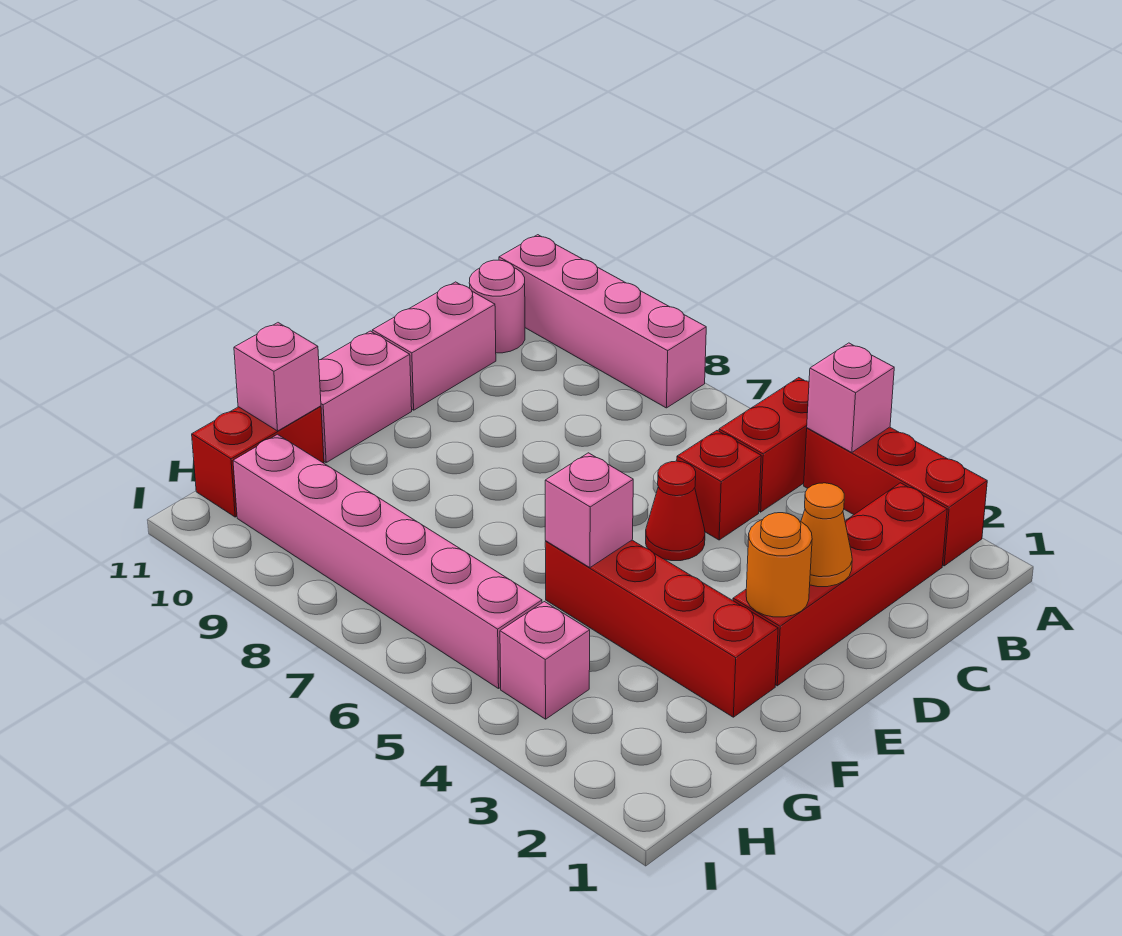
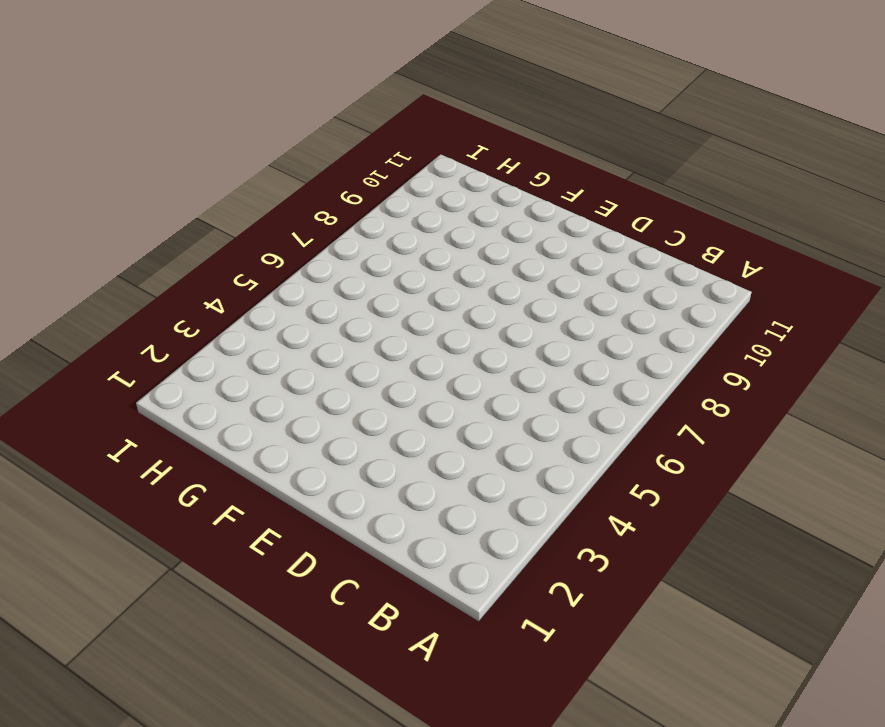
none -> red 1x3 brick [804,427,987,566]
none -> red 1x2 brick [719,378,809,512]
none -> pink 1x4 brick [499,235,706,408]

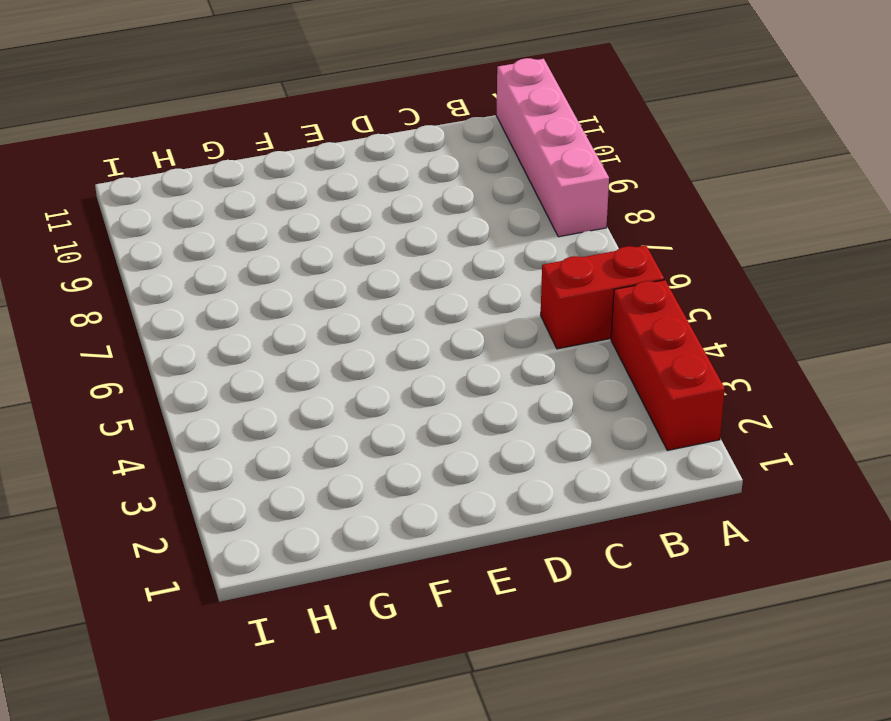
none -> red 1x4 brick [733,483,947,686]
none -> pink 1x1 round brick [469,260,525,353]
none -> red 1x1 brick [677,431,761,540]

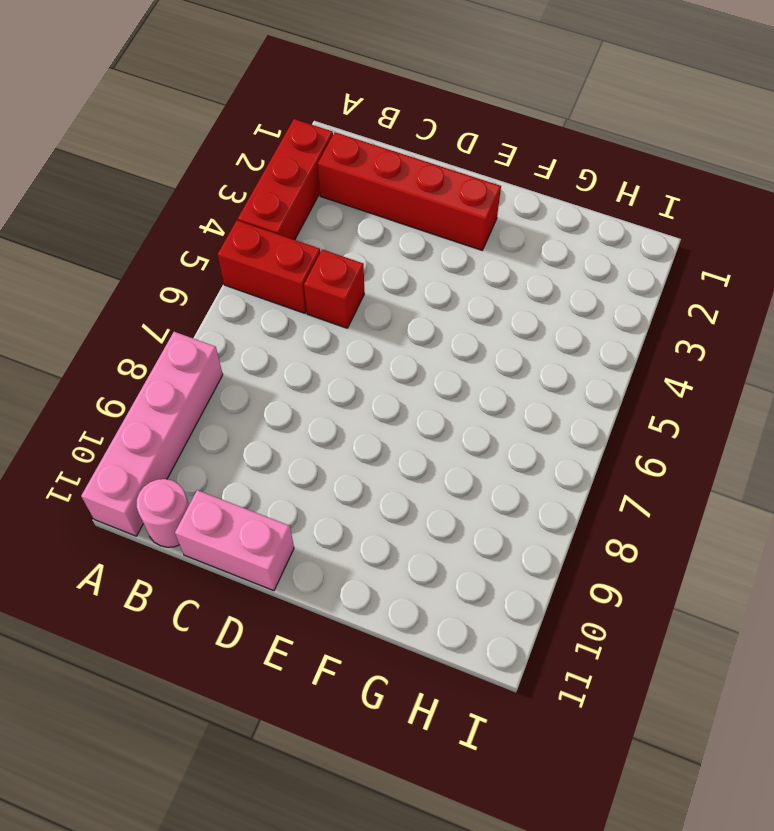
none -> red 1x1 cone [646,461,705,561]
none -> pink 1x2 brick [319,331,412,462]
none -> red 1x4 brick [545,540,778,717]

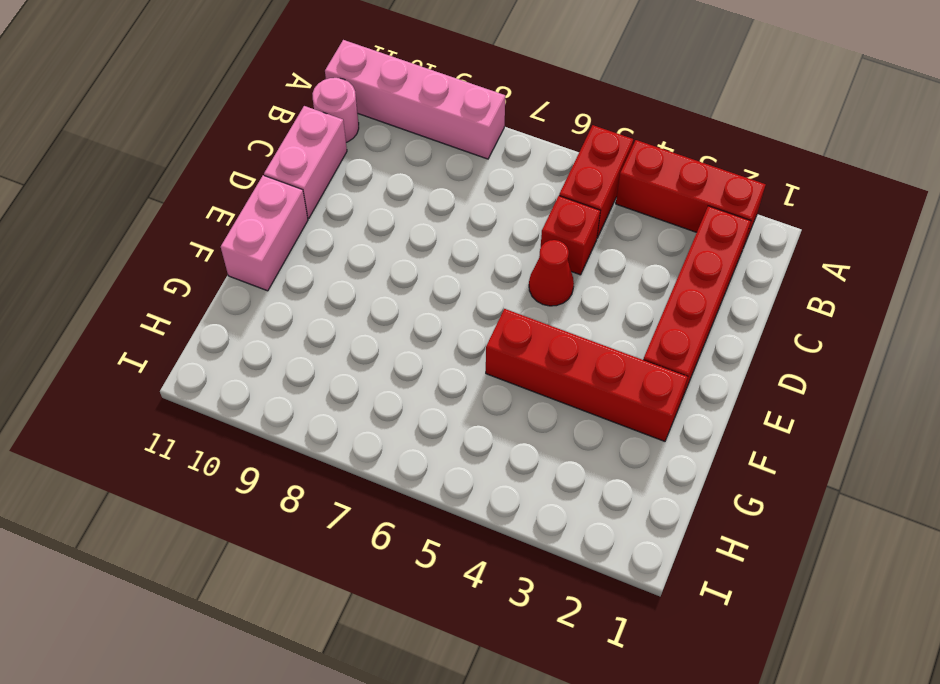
none -> red 1x2 brick [192,406,324,517]
none -> pink 1x1 brick [500,602,590,719]
none -> pink 1x6 brick [233,434,542,689]

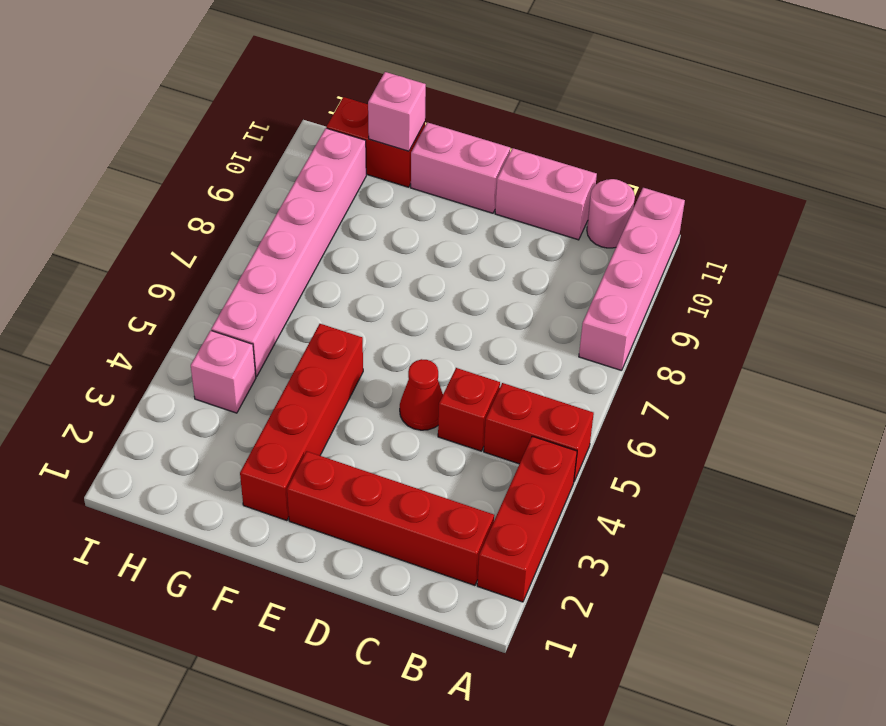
none -> pink 1x1 brick [807,343,894,452]
none -> orange 1x1 cone [801,483,852,587]
none -> orange 1x1 round brick [746,513,812,617]

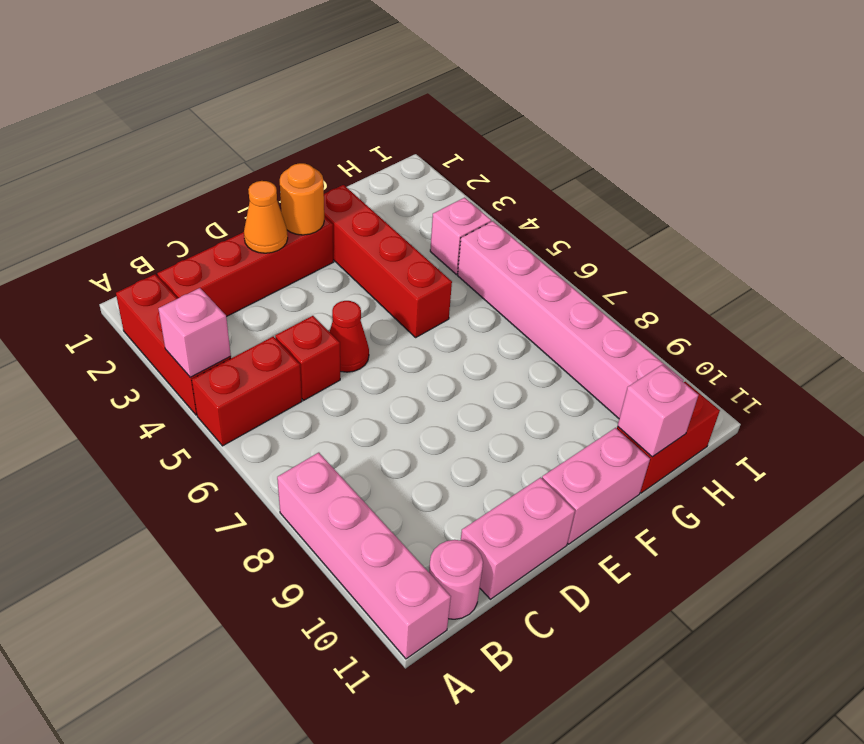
none -> pink 1x1 brick [545,453,633,568]

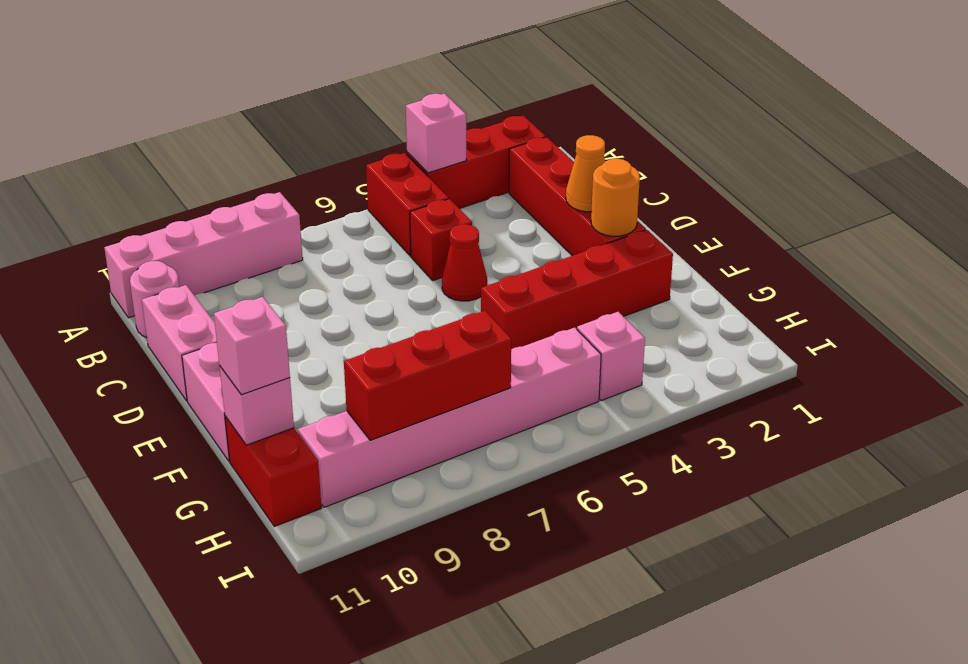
pink 1x1 brick [214,297,290,395] -> pink 1x1 brick moved to [545,453,633,568]
red 1x3 brick [344,311,511,440] -> none

